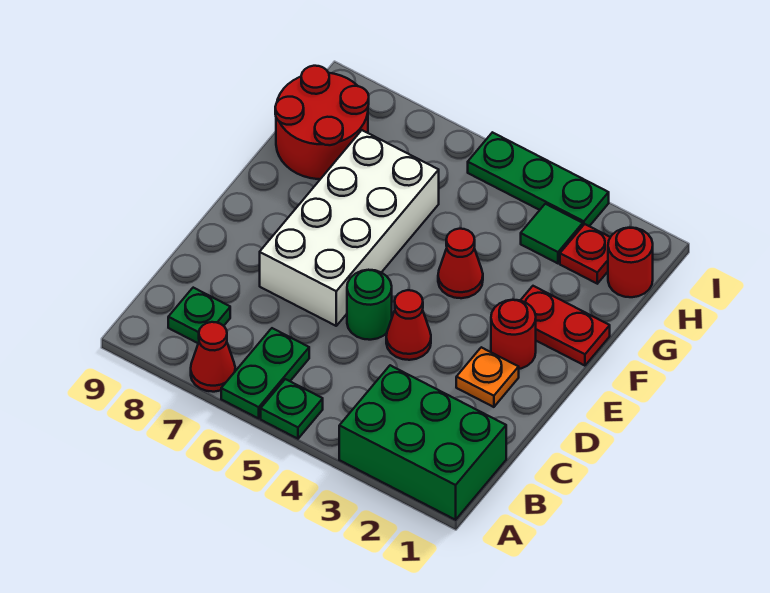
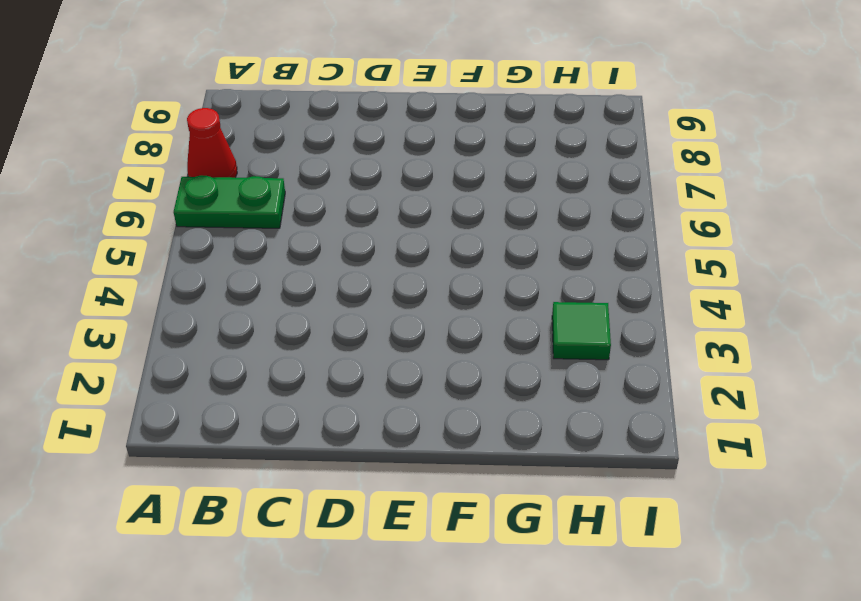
none -> green 2x3 brick [339,365,506,520]
none -> green 1x1 plate [261,379,323,439]
none -> green 1x1 plate [168,288,230,343]

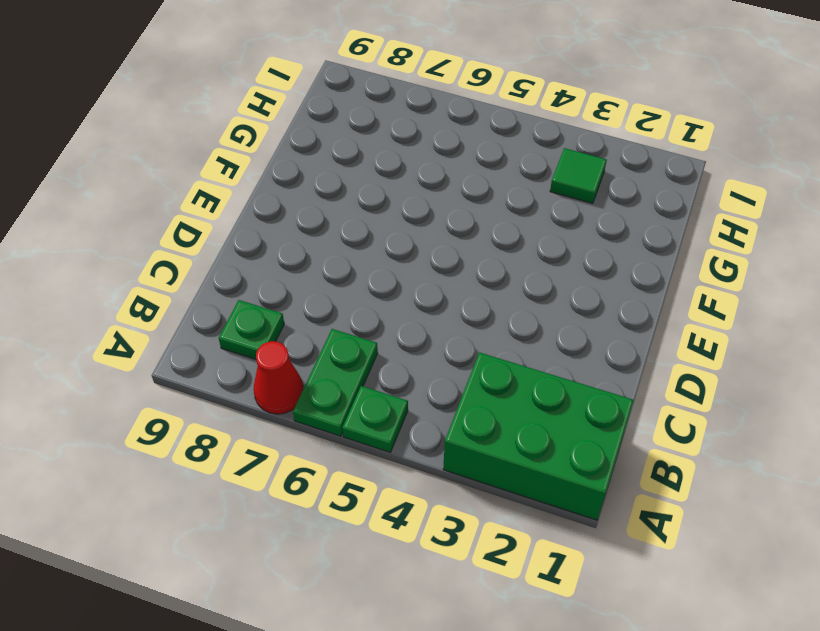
none -> orange 1x1 plate [456,347,519,407]
none -> red 1x1 cone [386,290,431,360]
none -> green 1x1 round brick [347,270,392,340]

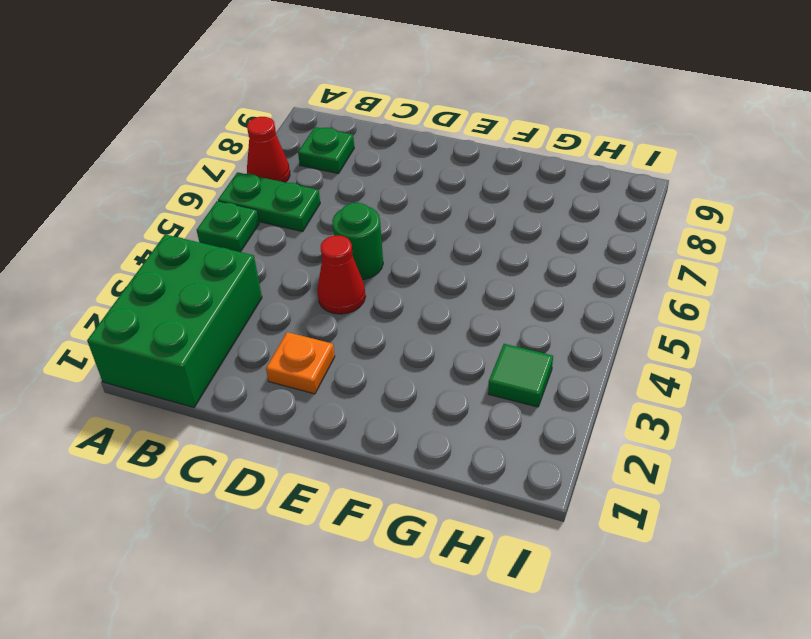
none -> white 2x4 brick [260,130,439,326]
none -> red 1x1 round brick [491,300,536,369]
none -> red 1x2 plate [520,286,610,366]

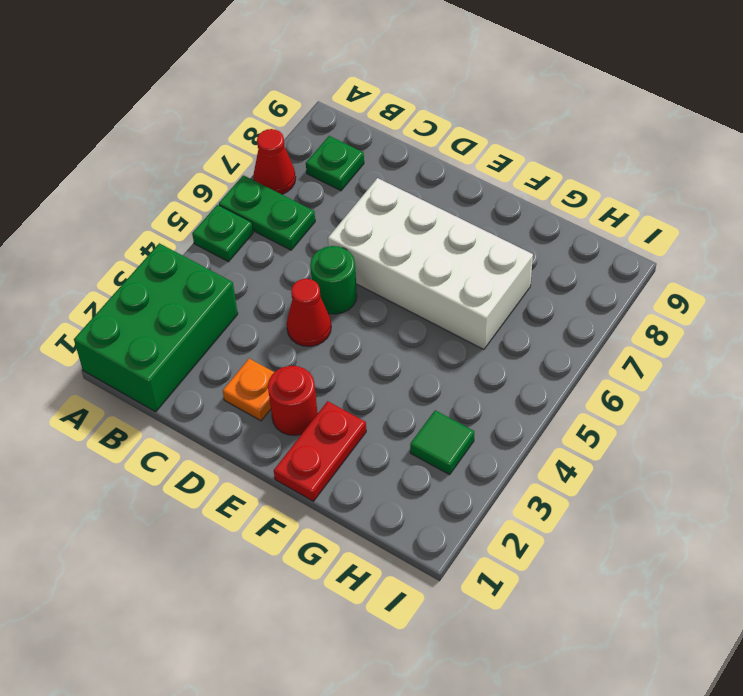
none -> red 1x1 cone [438,229,483,298]
none -> red 2x2 round brick [275,66,369,179]
none -> red 1x1 round brick [608,228,653,297]

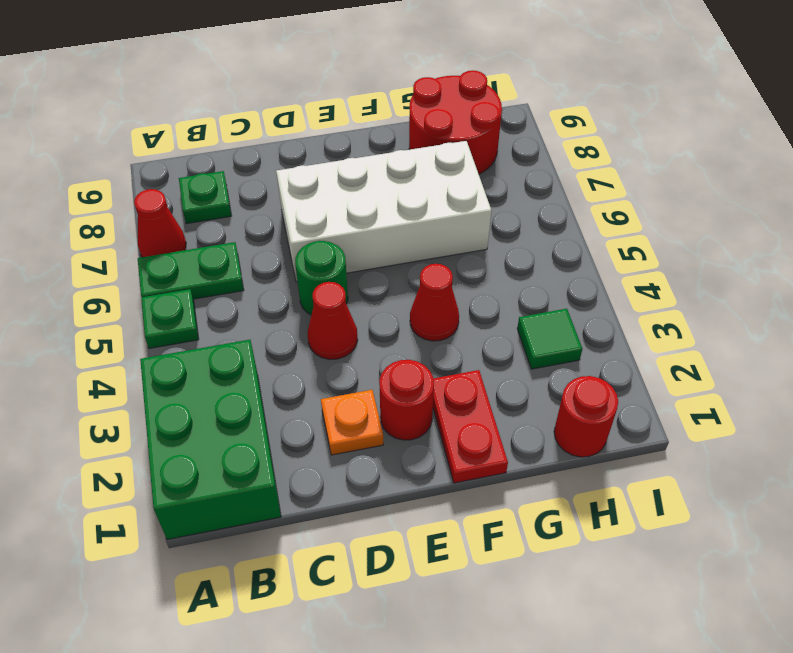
none -> red 1x1 plate [560,224,610,284]
none -> green 1x3 plate [468,132,609,226]

